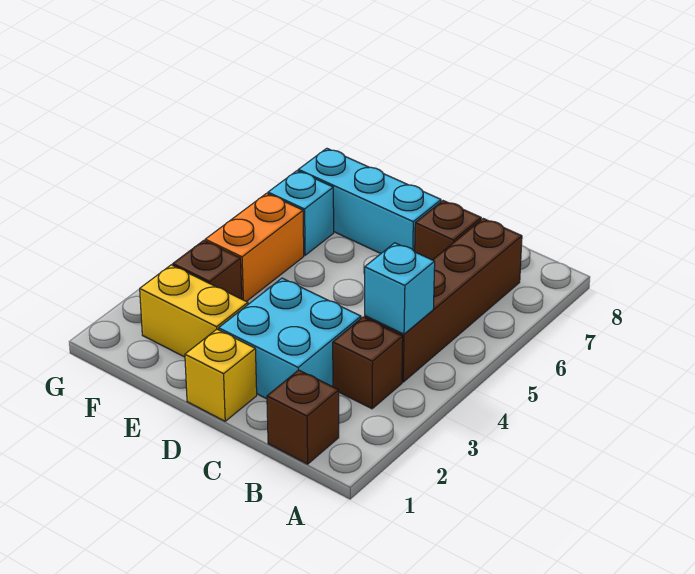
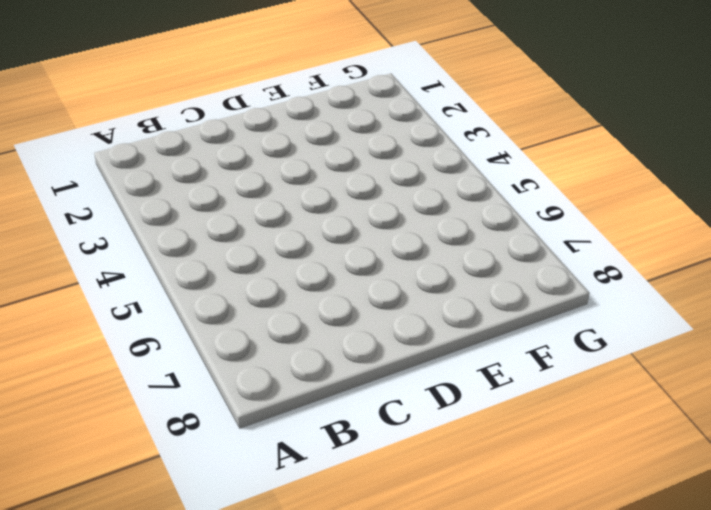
none -> brown 1x1 brick [267,370,339,464]
none -> brown 1x1 brick [333,317,403,409]
none -> brown 1x4 brick [365,219,522,382]

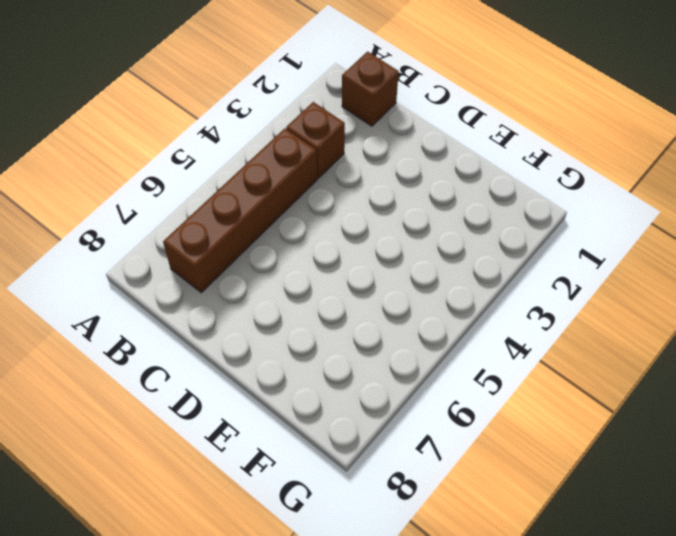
none -> cyan 2x2 brick [219,278,361,399]
none -> brown 1x1 brick [415,201,481,260]
none -> yellow 1x1 brick [185,329,257,421]

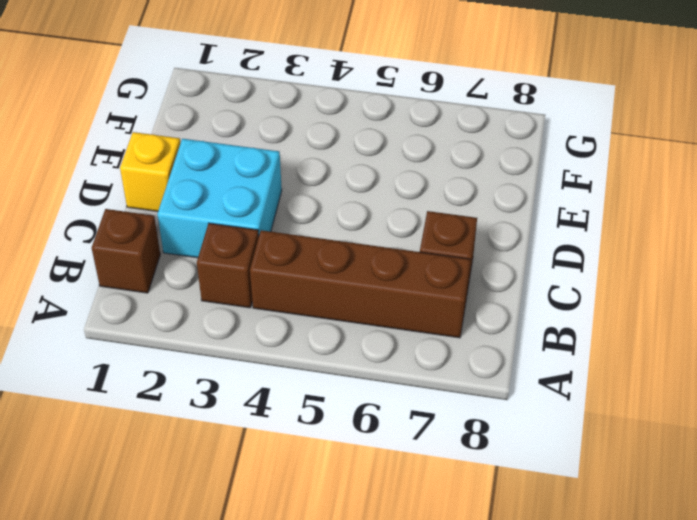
none -> cyan 1x3 brick [298,148,441,253]
none -> yellow 1x2 brick [140,265,248,357]
none -> brown 1x1 brick [173,241,242,299]

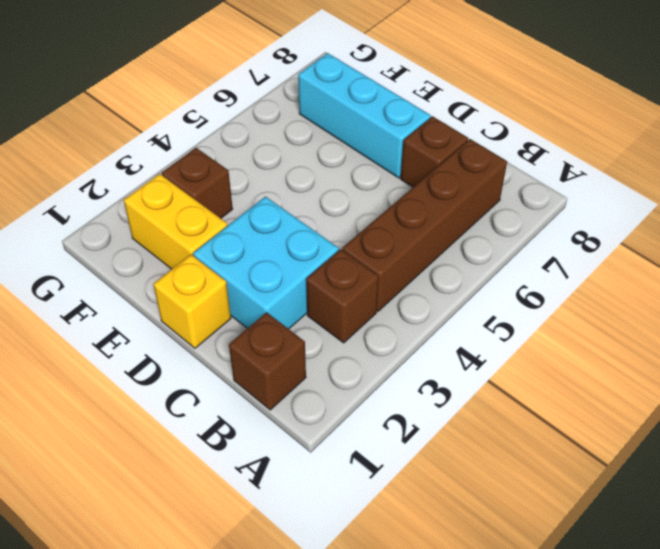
none -> orange 1x2 brick [205,193,304,301]
none -> cyan 1x1 brick [268,171,334,255]
none -> cyan 1x1 brick [365,243,435,334]

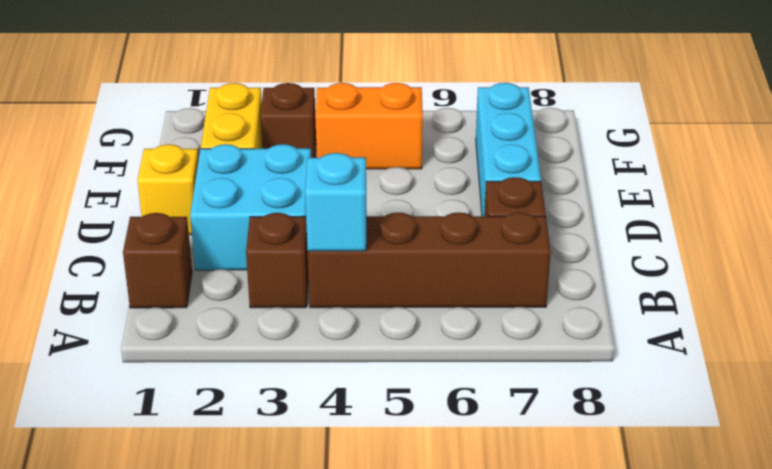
none -> cyan 1x1 brick [268,171,334,255]

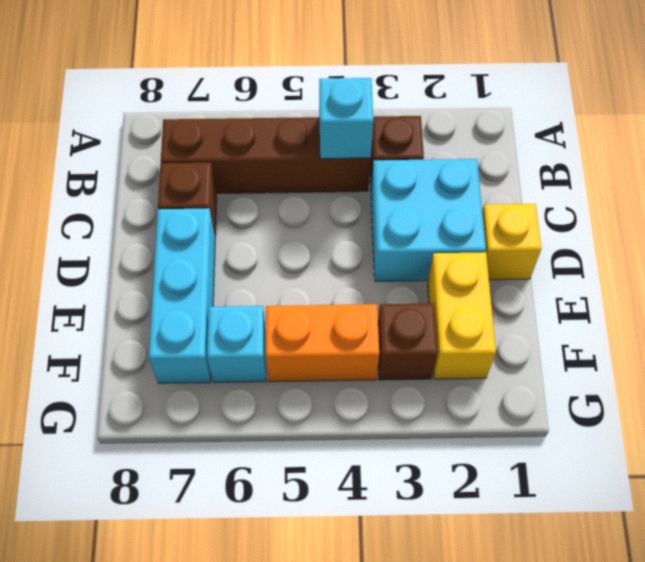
none -> brown 1x1 brick [267,370,339,464]

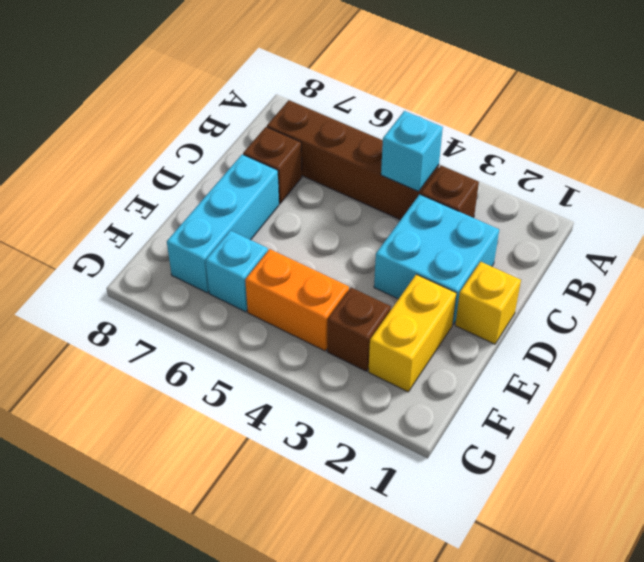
none -> brown 1x1 brick [267,370,339,464]

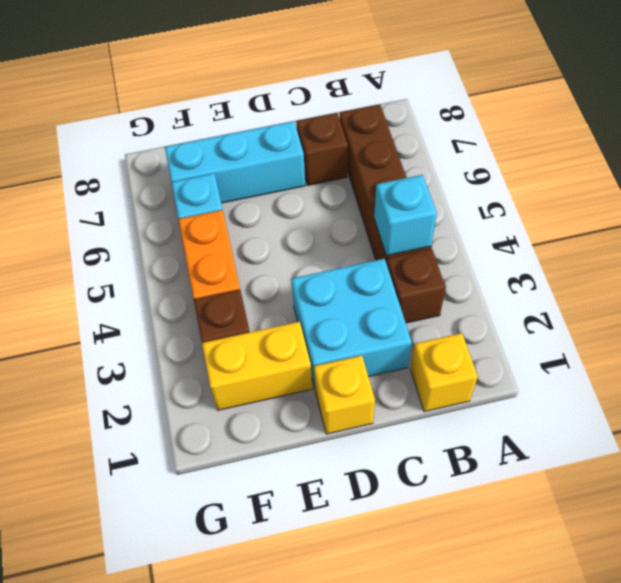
yellow 1x1 brick [410,333,478,412] -> brown 1x1 brick [267,370,339,464]

